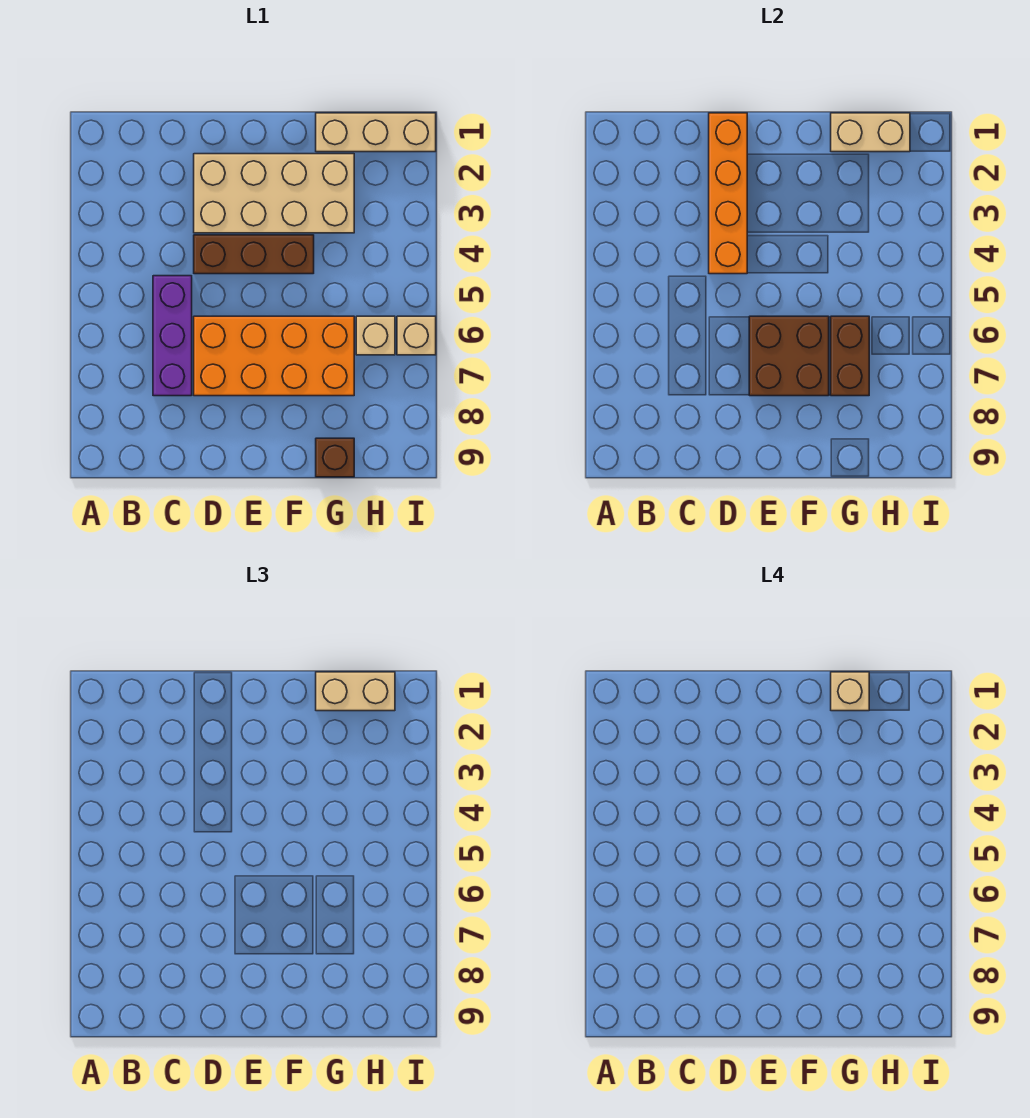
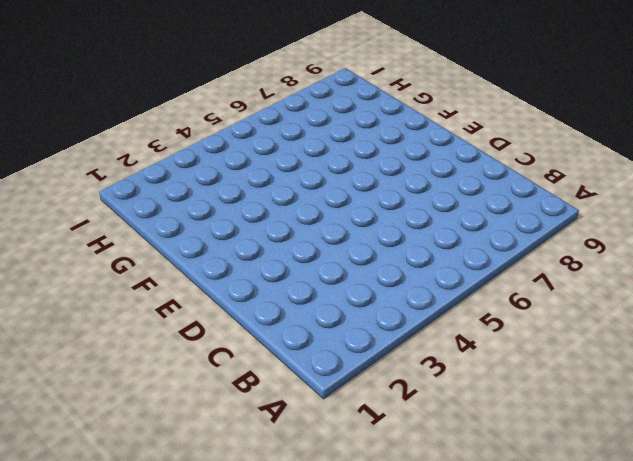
none -> purple 1x3 brick [153,276,192,396]
none -> tan 2x4 brick [194,154,354,233]
none -> brown 1x3 brick [194,235,314,274]

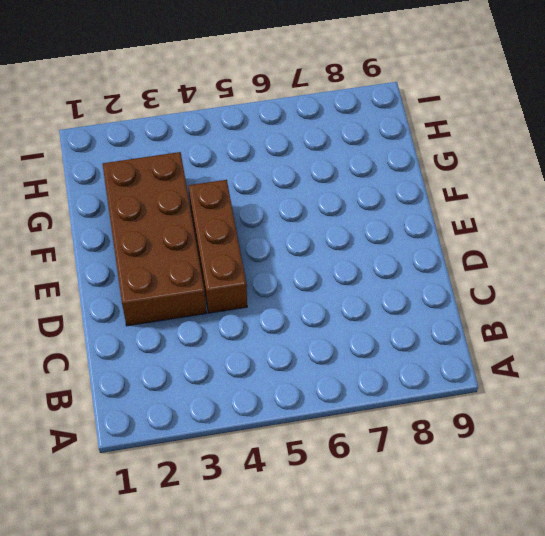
brown 2x4 brick [103,152,206,326] -> tan 2x4 brick [194,154,354,233]
none -> purple 1x3 brick [153,276,192,396]
none -> orange 2x4 brick [194,316,354,396]
none -> tan 1x3 brick [316,113,436,152]

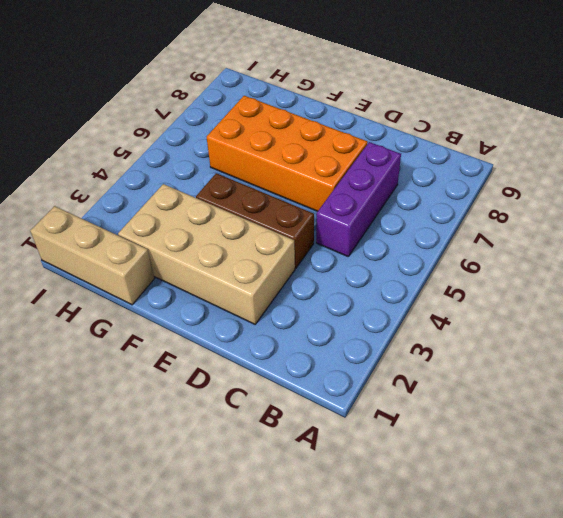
none -> brown 1x1 brick [316,438,354,477]
none -> tan 1x1 brick [356,316,395,355]
none -> tan 1x1 brick [397,316,436,355]

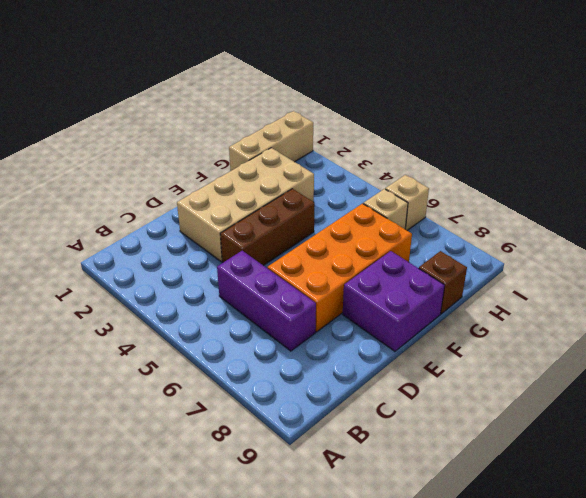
purple 2x2 brick [343,251,445,351] -> none
none -> orange 1x4 brick [709,113,747,274]
none -> brown 2x2 brick [749,316,829,396]
none -> tan 1x2 brick [831,113,910,152]

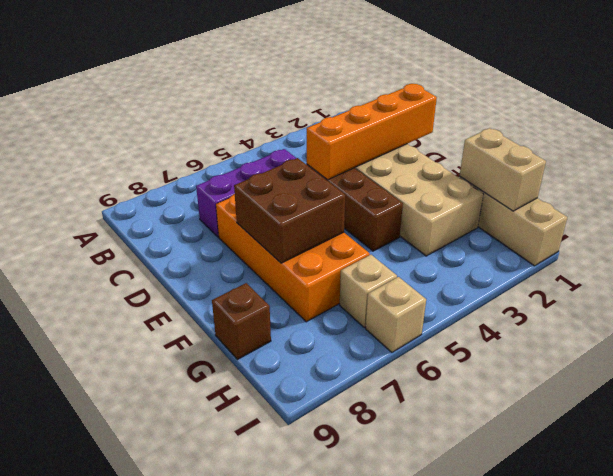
none -> brown 1x2 brick [831,316,869,396]
none -> tan 1x2 brick [316,672,395,711]
none -> tan 1x1 brick [831,672,869,711]

